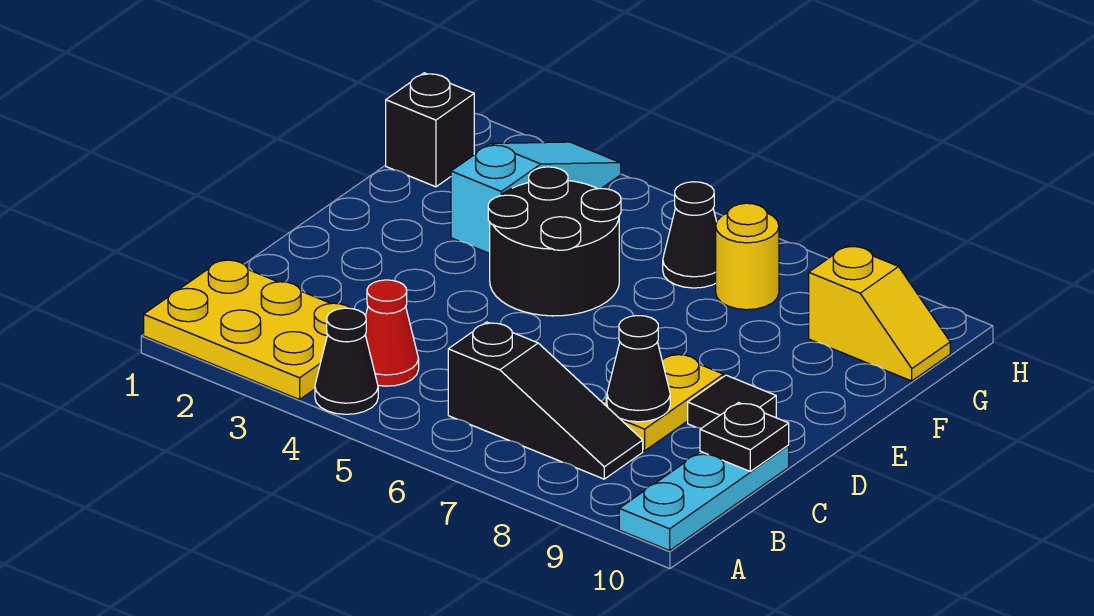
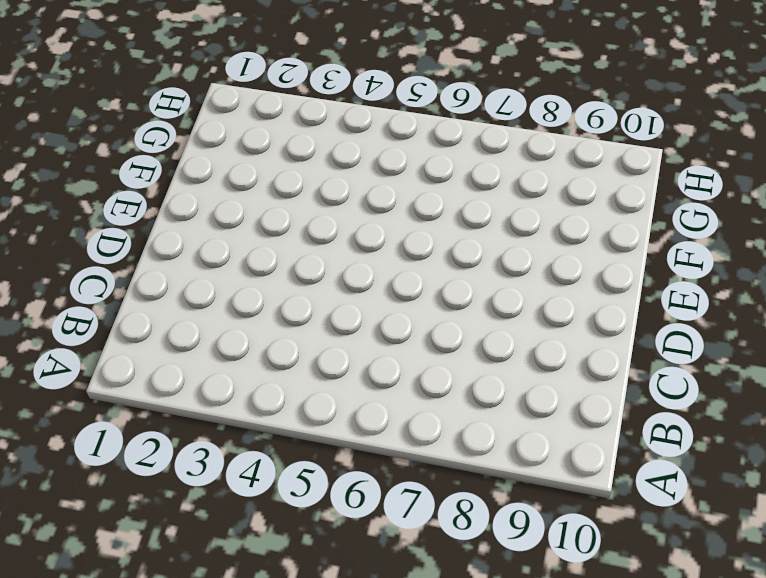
none -> yellow 2x3 plate [144,259,351,400]
none -> black 1x1 cone [315,308,378,414]
none -> cyan 1x3 plate [619,446,789,551]

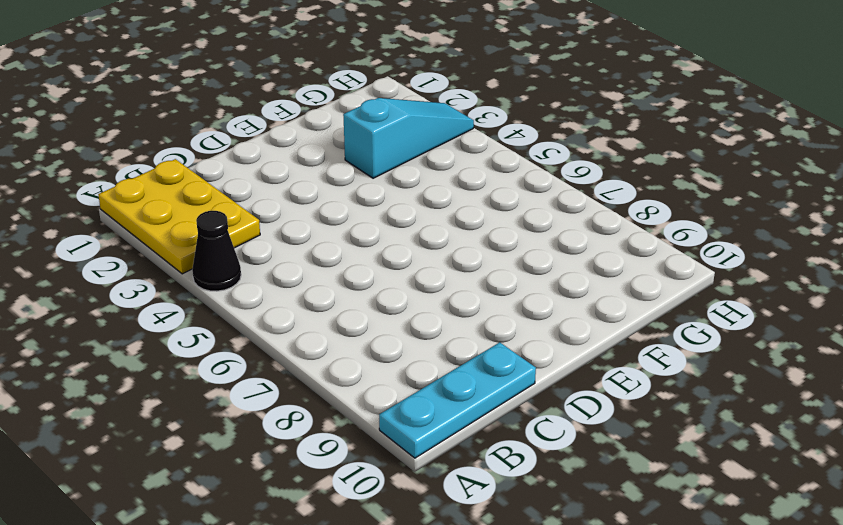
none -> red 1x1 cone [365,280,419,386]
none -> black 1x3 slope [448,322,643,479]
none -> yellow 1x2 plate [603,354,723,451]

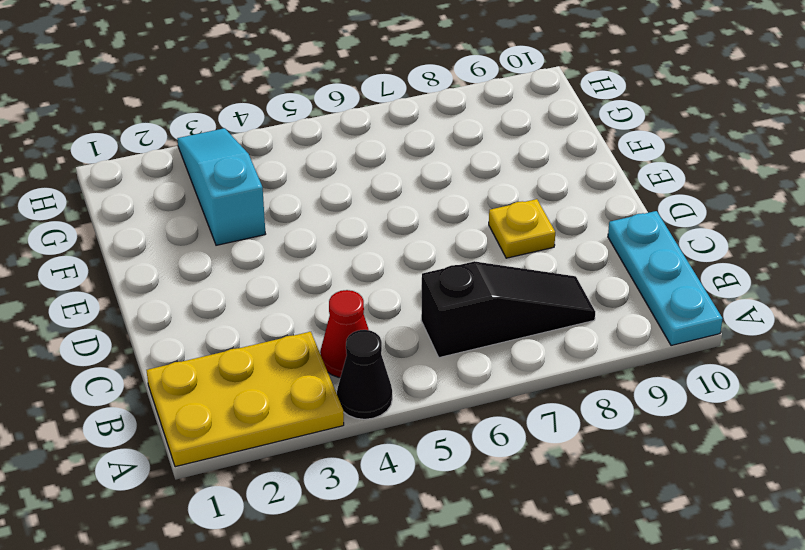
yellow 1x1 plate [489,199,555,258] -> yellow 1x2 plate [603,354,723,451]
none -> black 1x1 tile [688,375,776,428]
none -> black 2x2 round brick [488,167,621,316]
none -> black 1x1 brick [386,73,474,187]

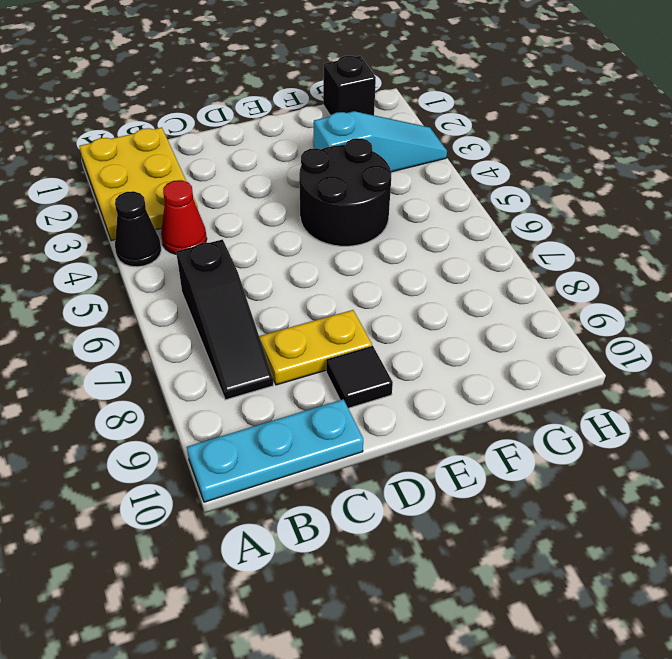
none -> black 1x1 cone [663,182,717,288]
none -> yellow 1x1 round brick [716,203,779,310]
none -> yellow 1x2 slope [809,246,950,381]

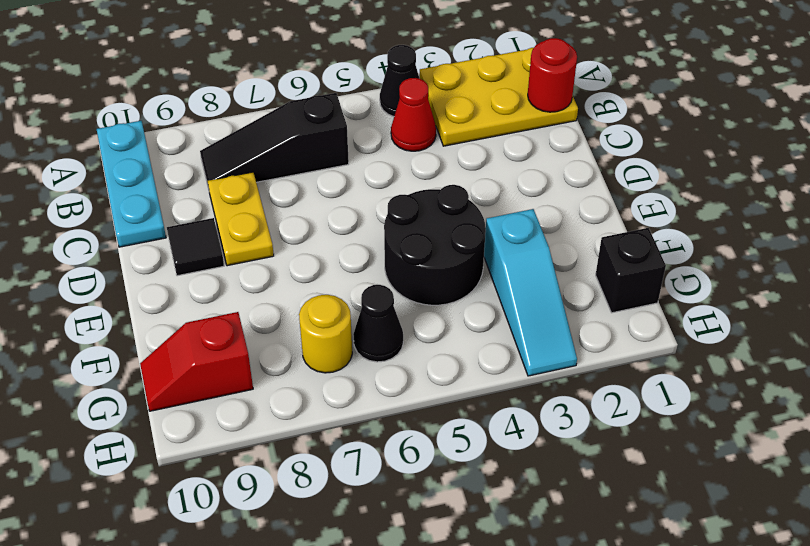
red 1x1 round brick [528,38,577,112] -> none
red 1x2 slope [140,312,253,411] -> yellow 1x2 slope [809,246,950,381]
none -> black 1x1 cone [607,316,670,422]
none -> black 1x1 plate [700,403,789,471]

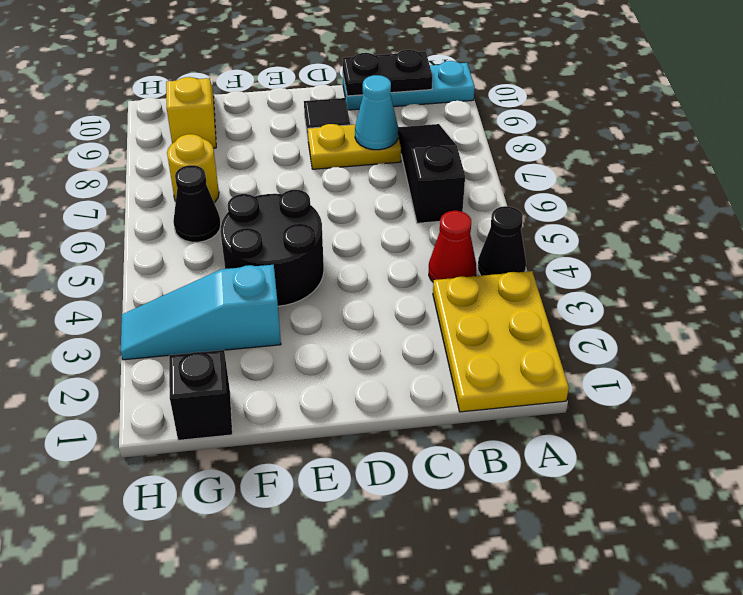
black 1x2 plate [342,50,432,96] -> black 1x1 plate [700,403,789,471]
cyan 1x1 cone [355,75,398,150] -> black 1x1 cone [607,316,670,422]

